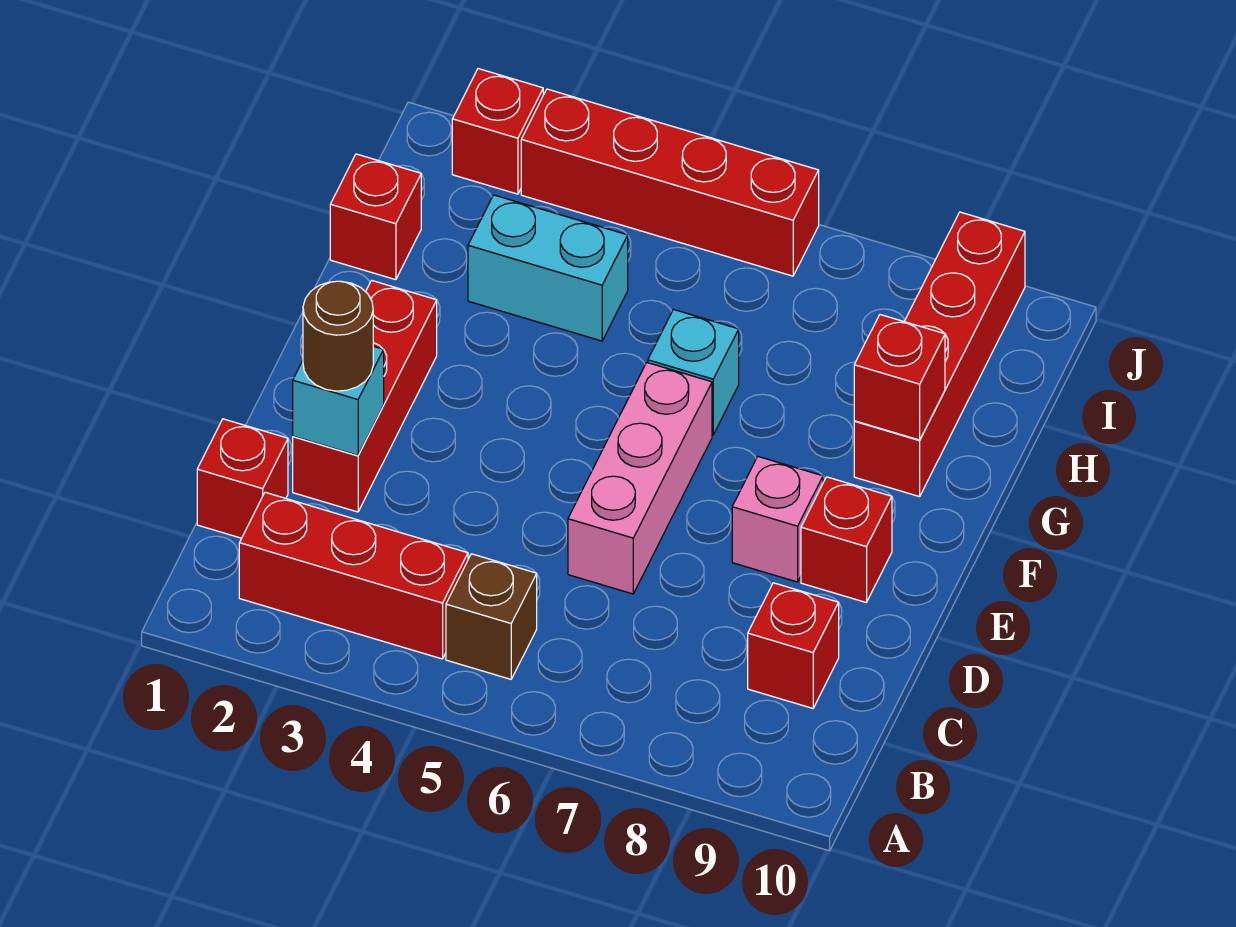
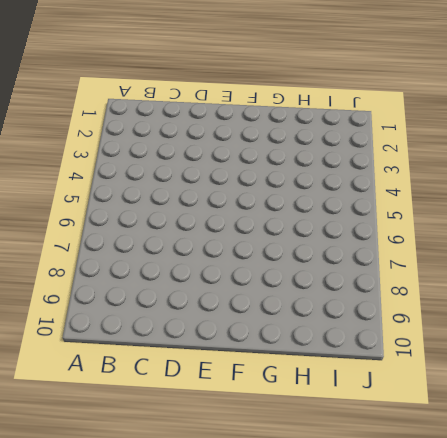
none -> red 1x3 brick [239,492,468,659]
none -> brown 1x1 brick [446,554,537,679]
none -> red 1x1 brick [197,419,288,538]

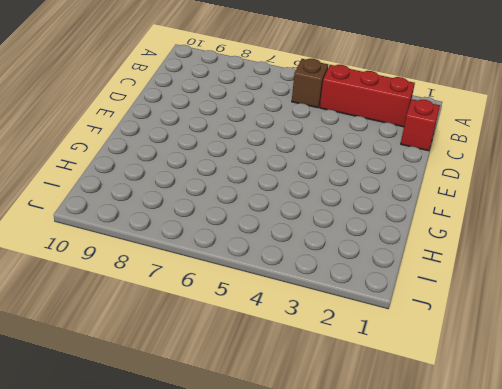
none -> red 1x1 brick [748,583,839,708]
none -> red 1x3 brick [293,280,437,512]
none -> pink 1x3 brick [568,363,712,594]

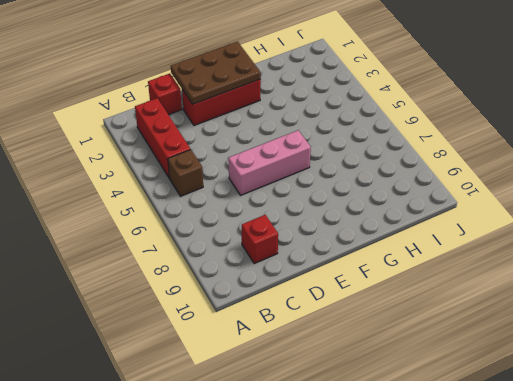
brown 2x3 plate [171,42,261,104] -> cyan 1x1 brick [293,346,384,455]
none -> pink 1x1 brick [732,457,823,582]
none -> red 1x1 brick [801,477,892,602]
none -> cyan 1x1 brick [648,309,739,435]

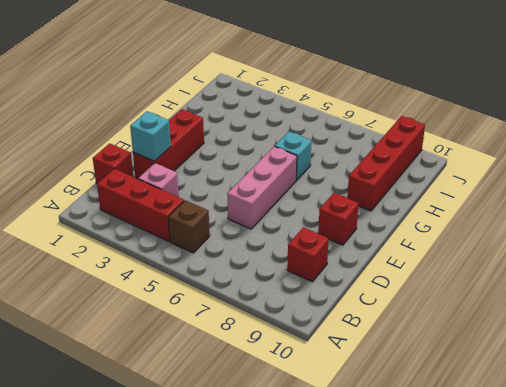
pink 1x1 brick [138,163,179,197] -> pink 1x1 brick moved to [732,457,823,582]
none -> red 1x1 brick [330,154,421,280]
none -> cyan 1x2 brick [468,195,628,341]
none -> red 1x1 brick [452,69,543,194]

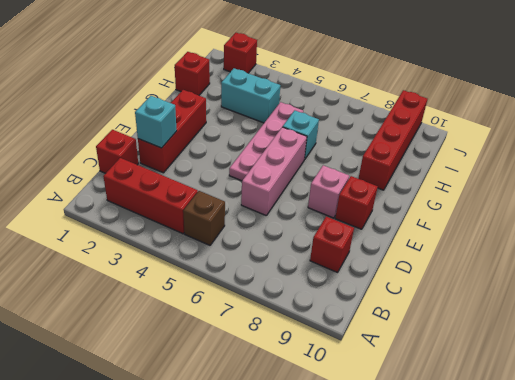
pink 1x4 plate [229,102,303,181] -> none
none -> red 1x4 brick [521,89,819,276]
none -> red 1x1 brick [854,315,945,440]
none -> brown 1x1 round brick [303,281,373,391]

